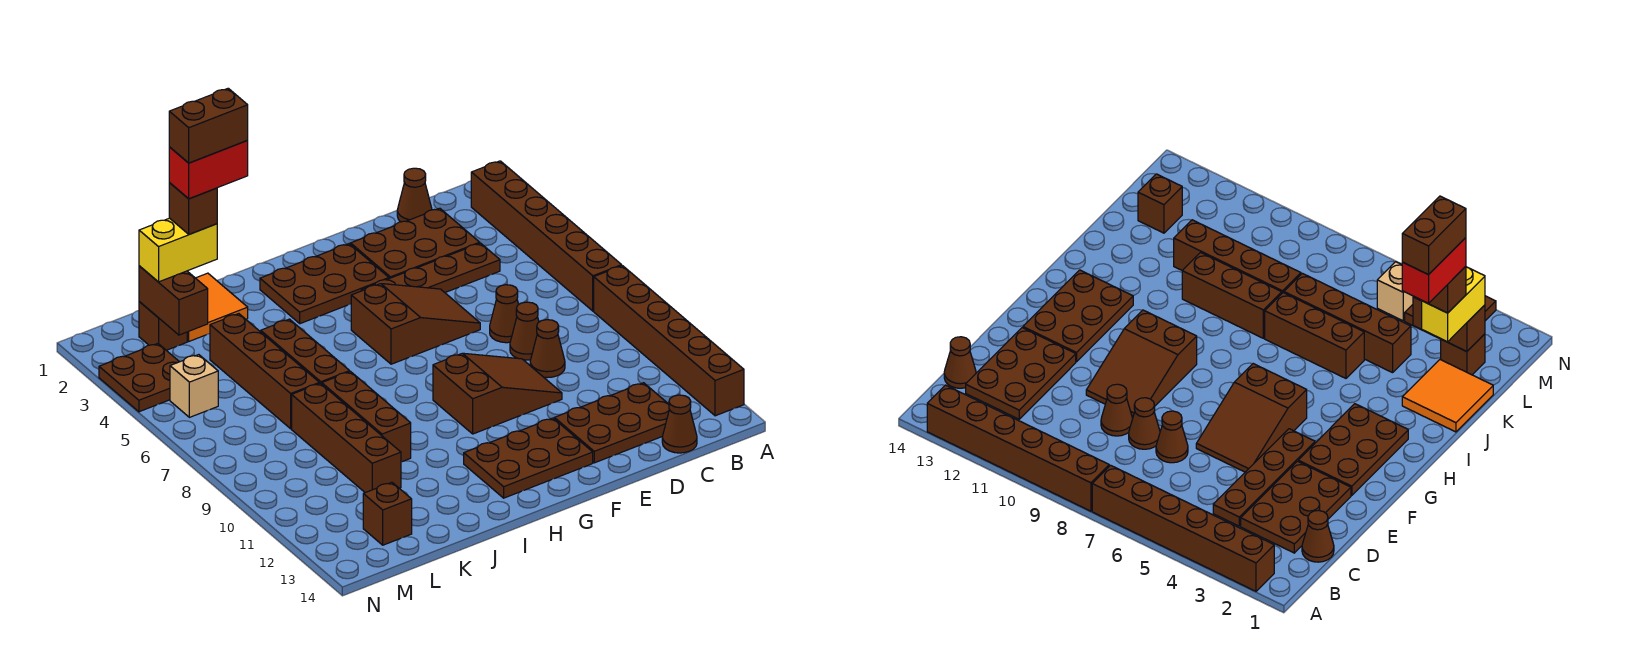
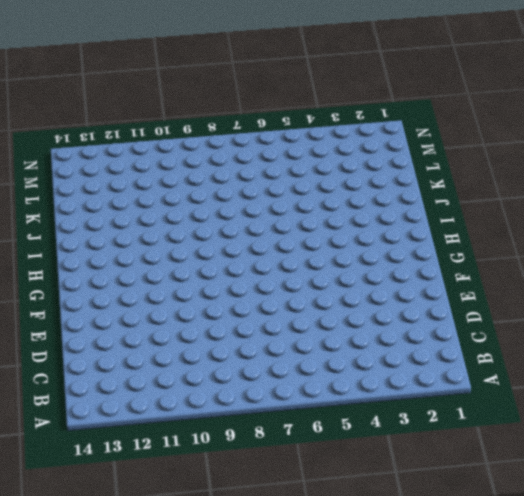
none -> brown 1x6 brick [471,161,622,311]
none -> brown 1x6 brick [594,266,744,416]
none -> brown 1x1 cone [397,168,432,222]

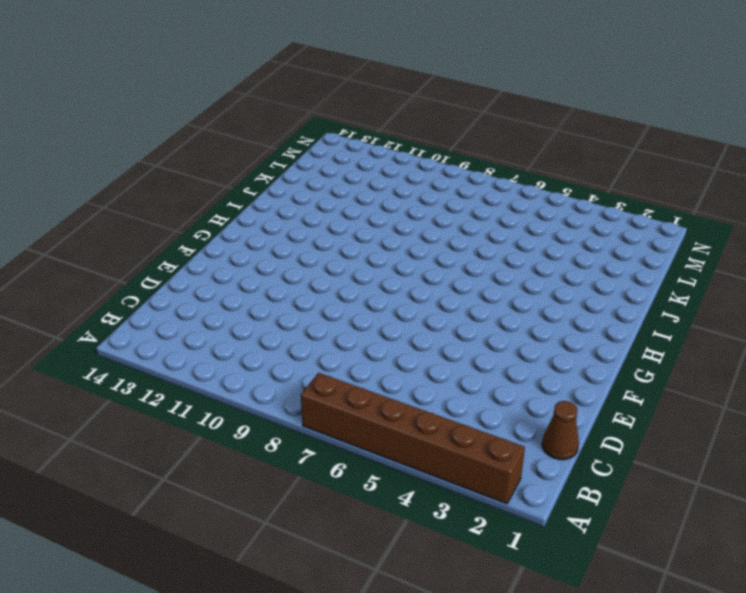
none -> brown 1x6 brick [594,266,744,416]
none -> brown 2x3 plate [351,208,480,279]
none -> brown 1x4 plate [361,243,500,292]

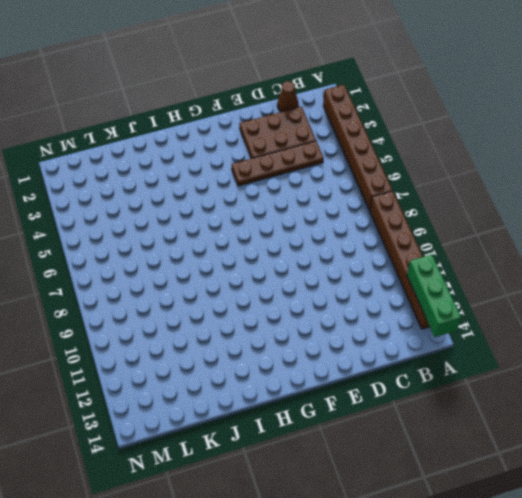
green 1x3 brick [407,254,461,337] -> none
none -> brown 2x3 plate [554,383,669,463]
none -> brown 1x1 cone [662,395,697,453]
none -> brown 1x1 cone [490,285,519,343]

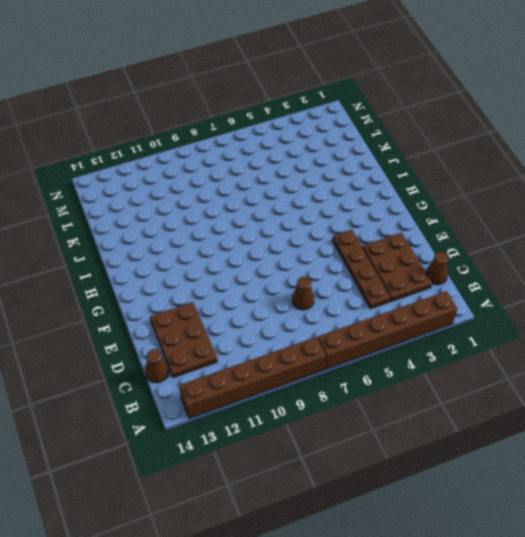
none -> brown 1x1 cone [510,302,539,360]
none -> brown 1x1 cone [530,320,565,378]
none -> brown 2x3 slope [351,284,480,364]

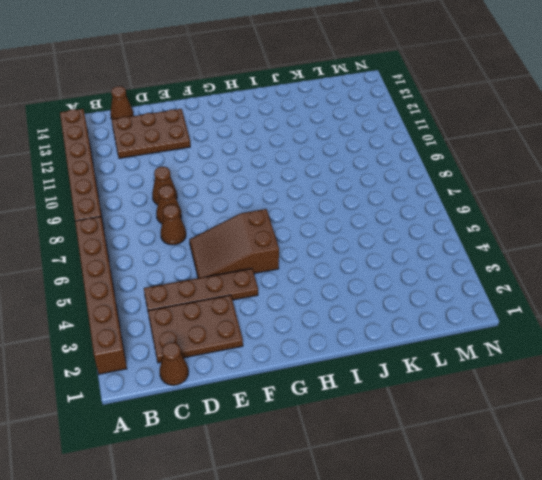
none -> brown 2x3 slope [433,353,562,434]
none -> brown 2x3 plate [260,244,389,324]
none -> brown 2x3 plate [464,418,593,498]

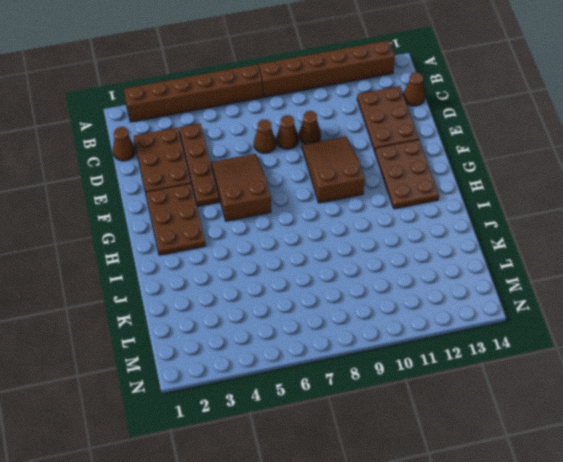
none -> orange 2x2 tile [187,273,248,341]
none -> brown 1x3 brick [261,319,350,384]
none -> brown 1x3 brick [322,372,411,462]

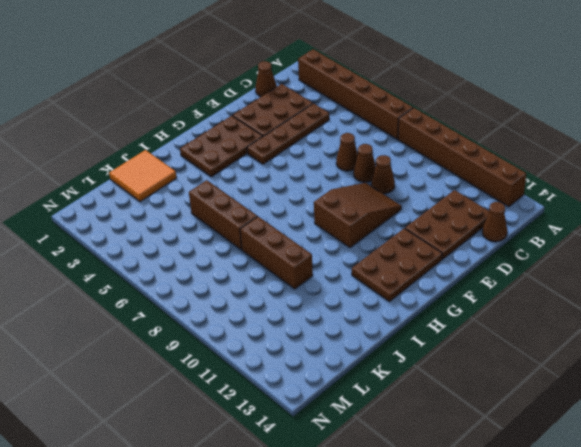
none -> brown 2x3 slope [351,284,480,364]
none -> brown 1x4 brick [210,314,319,429]
none -> brown 1x4 brick [292,383,401,493]

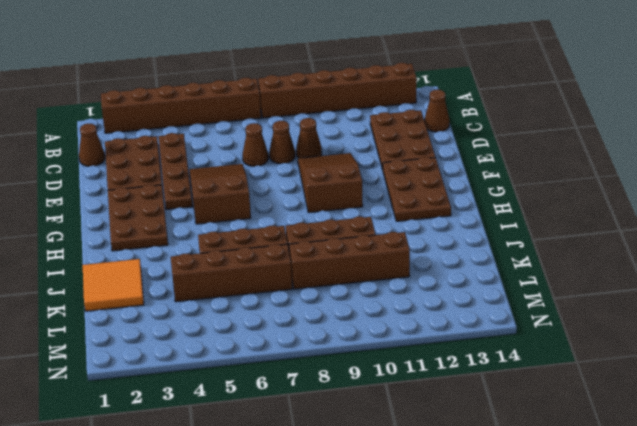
none -> brown 1x1 brick [139,302,187,350]
none -> brown 1x1 brick [363,482,412,545]
none -> brown 2x2 plate [99,344,179,412]

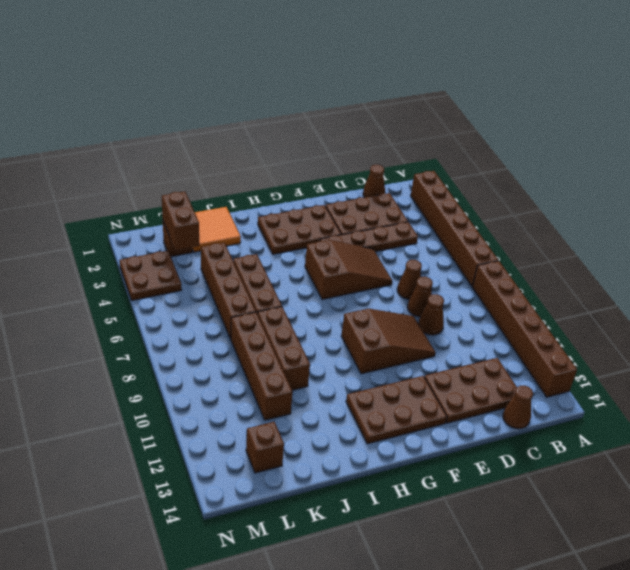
none -> tan 1x1 brick [170,355,218,417]
none -> yellow 1x2 brick [139,218,217,282]
none -> brown 1x1 brick [169,183,217,234]

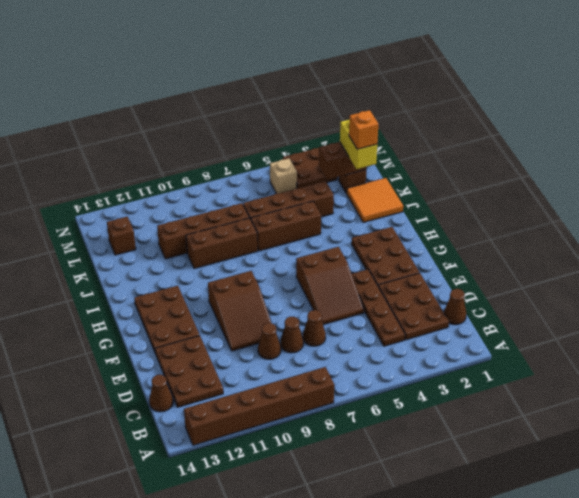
orange 1x1 brick [349,110,378,149] -> brown 1x1 brick [169,183,217,234]
none -> brown 1x6 brick [471,161,622,311]
none -> red 1x2 brick [169,141,248,199]
none -> brown 1x2 brick [169,88,248,163]

